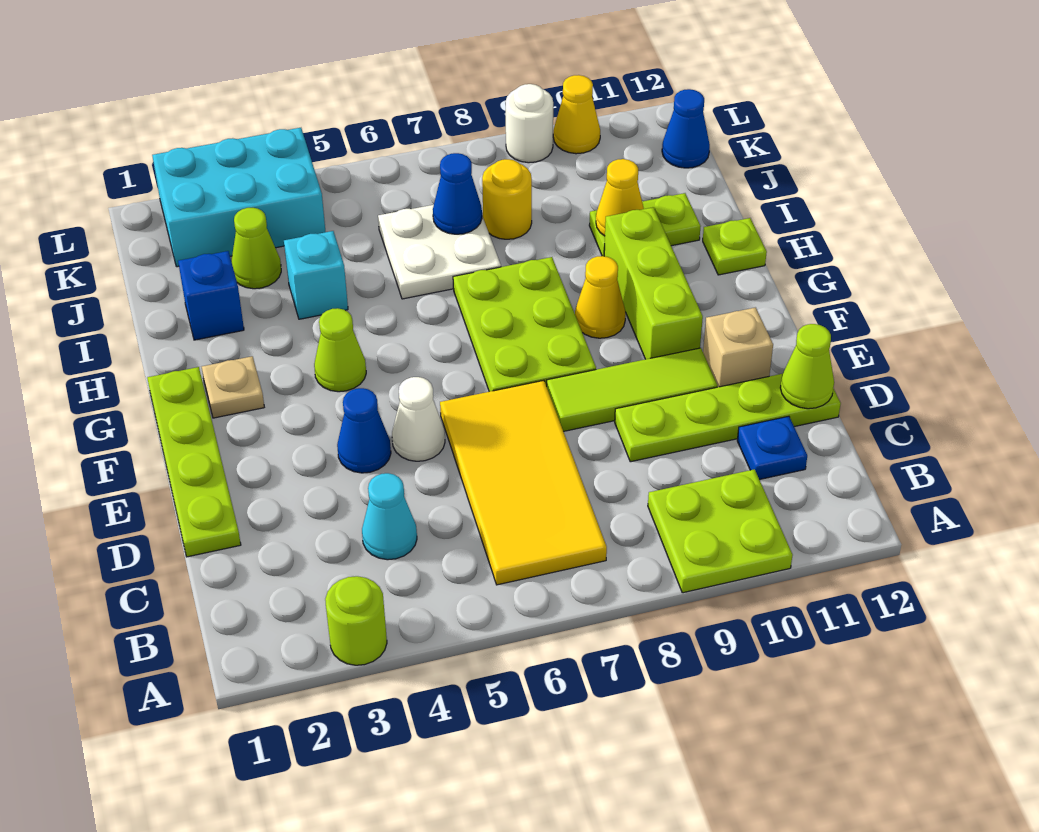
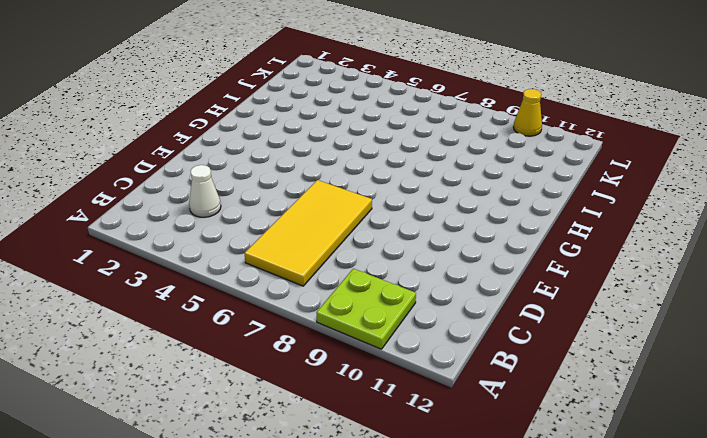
white 1x1 cone [189,165,221,217] -> white 1x1 cone moved to [392,377,445,461]
none -> lime 1x1 round brick [325,576,387,665]
none -> cyan 1x1 cone [362,473,417,560]
none -> blue 1x1 plate [737,416,807,480]
none -> lime 1x4 plate [147,367,241,557]

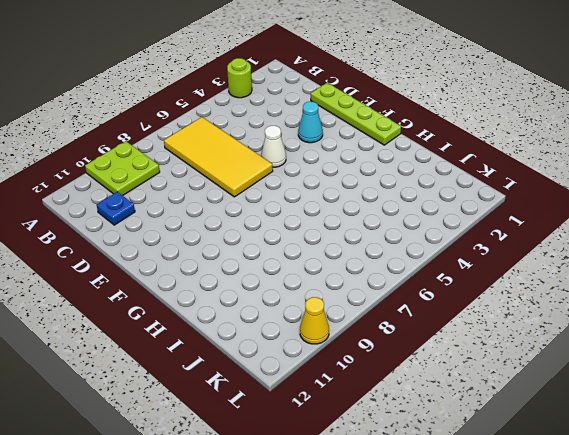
cyan 1x1 cone [298,102,323,143] -> cyan 1x1 cone moved to [362,473,417,560]
none -> lime 1x4 plate [615,374,841,462]
none -> blue 1x1 cone [337,388,391,473]
none -> lime 1x3 tile [547,348,717,431]
none -> tan 1x1 brick [703,308,773,387]

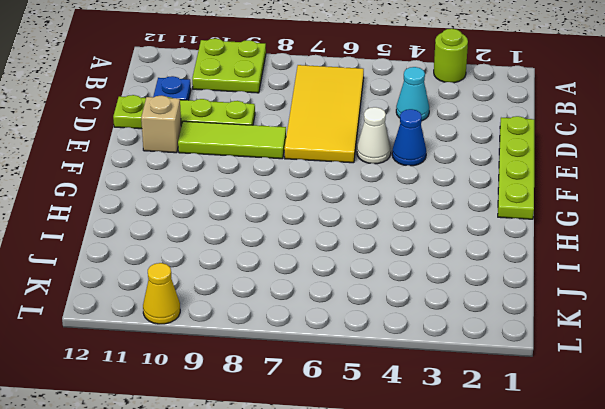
none -> lime 2x3 plate [453,257,596,392]
none -> lime 1x3 brick [604,207,703,359]
none -> tan 1x1 plate [202,356,264,418]
none -> lime 1x1 cone [314,308,366,392]

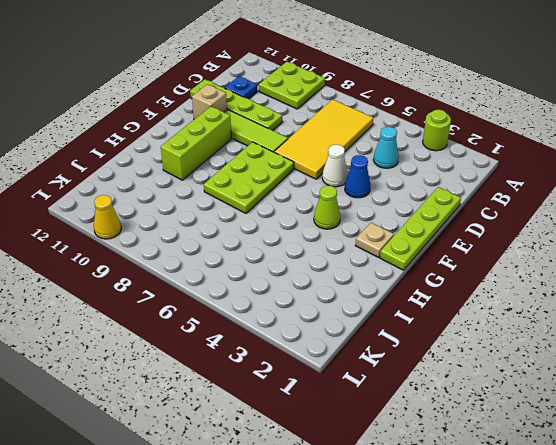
none -> yellow 1x1 cone [575,256,626,338]
none -> lime 1x1 plate [703,218,767,275]
none -> blue 1x1 brick [178,251,244,340]
none -> cyan 1x1 brick [284,231,348,319]

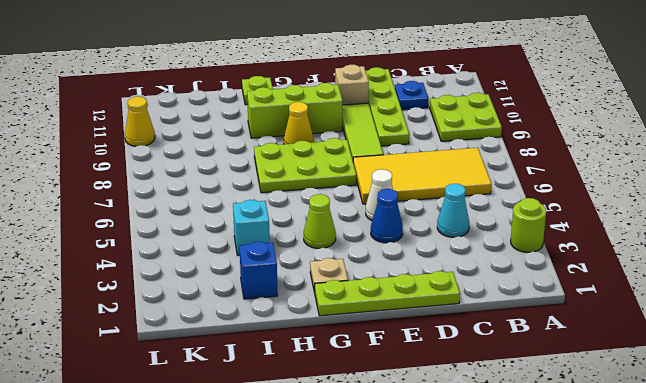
none -> white 2x2 plate [378,205,501,299]
none -> lime 1x2 plate [589,193,701,256]
none -> lime 1x1 cone [231,208,281,289]
none -> yellow 1x1 round brick [482,159,532,239]

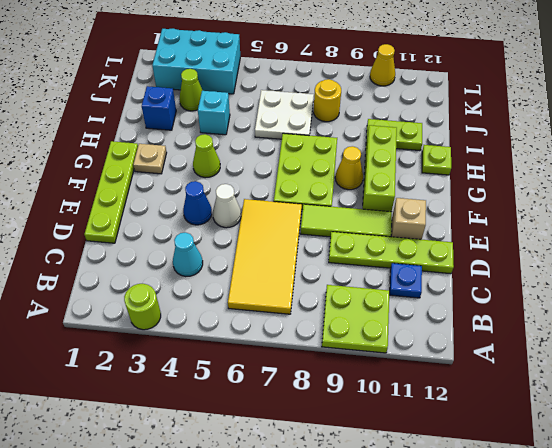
none -> blue 1x1 cone [662,89,710,168]
none -> white 1x1 round brick [506,84,553,163]
none -> lime 1x1 cone [780,324,834,409]
none -> yellow 1x1 cone [596,159,644,236]

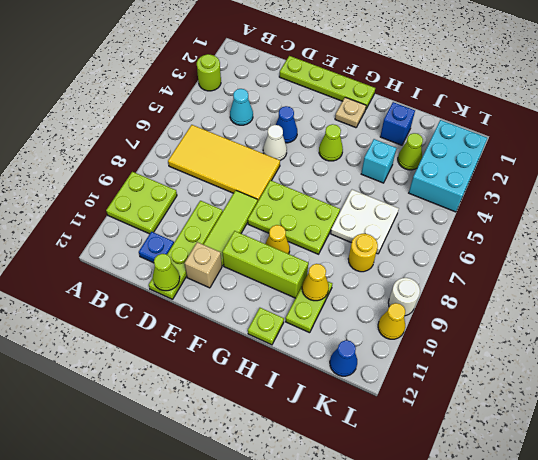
none -> blue 1x1 cone [433,153,482,234]

